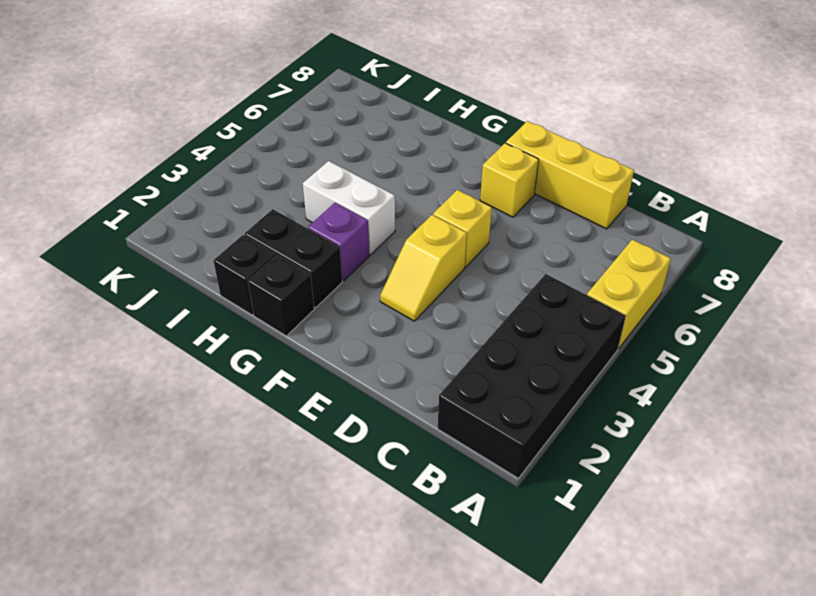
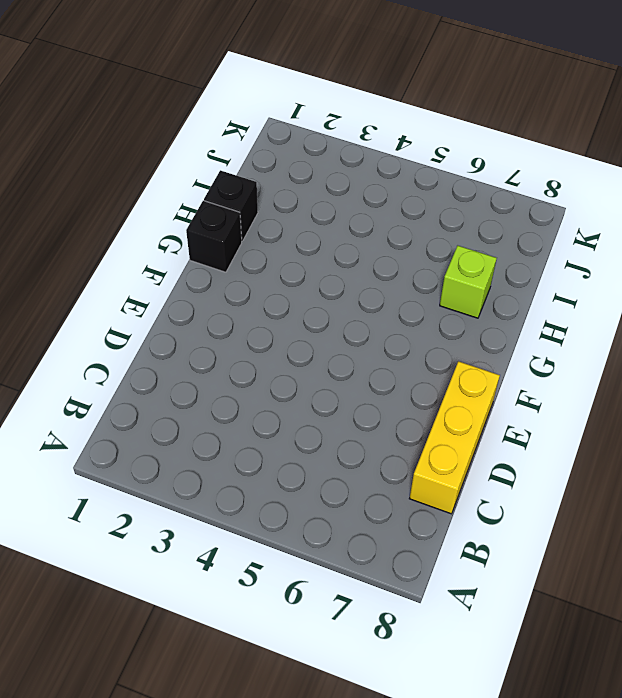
lime 1x1 brick [440,246,497,318] -> none
none -> black 2x4 brick [438,274,626,478]
none -> yellow 1x2 brick [587,240,671,349]

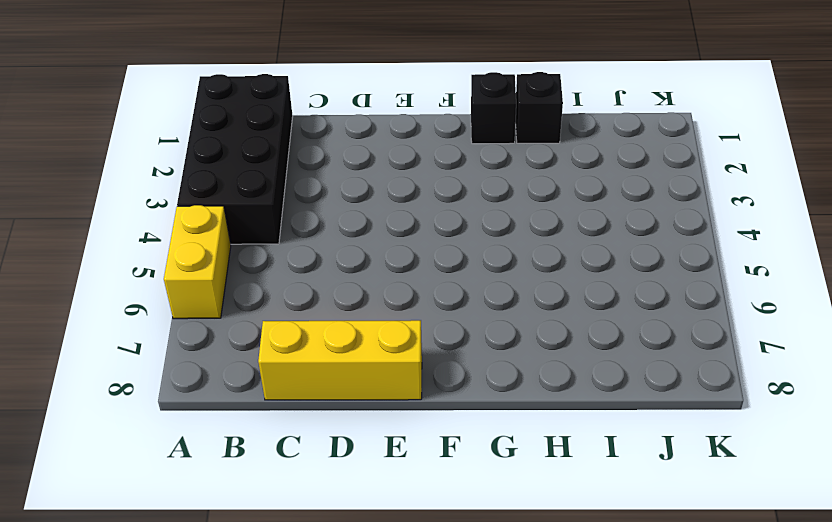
none -> yellow 1x2 slope [380,215,467,321]
none -> yellow 1x1 brick [433,190,492,267]

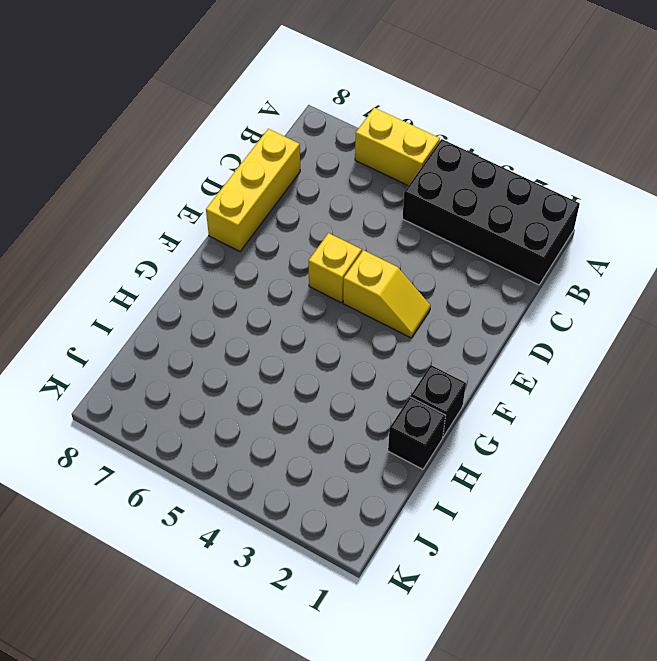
none -> yellow 1x1 brick [480,143,539,217]
none -> black 1x2 brick [245,209,342,308]

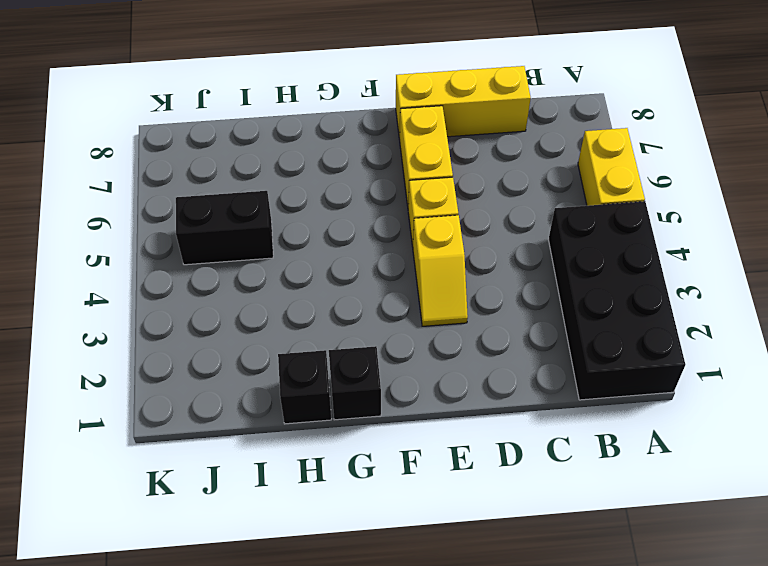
yellow 1x2 brick [399,106,453,206] -> yellow 1x1 brick [480,143,539,217]
black 1x2 brick [176,191,273,265] -> black 1x2 brick moved to [245,209,342,308]
none -> purple 1x1 brick [308,203,369,281]
none -> white 1x2 brick [303,161,395,255]

